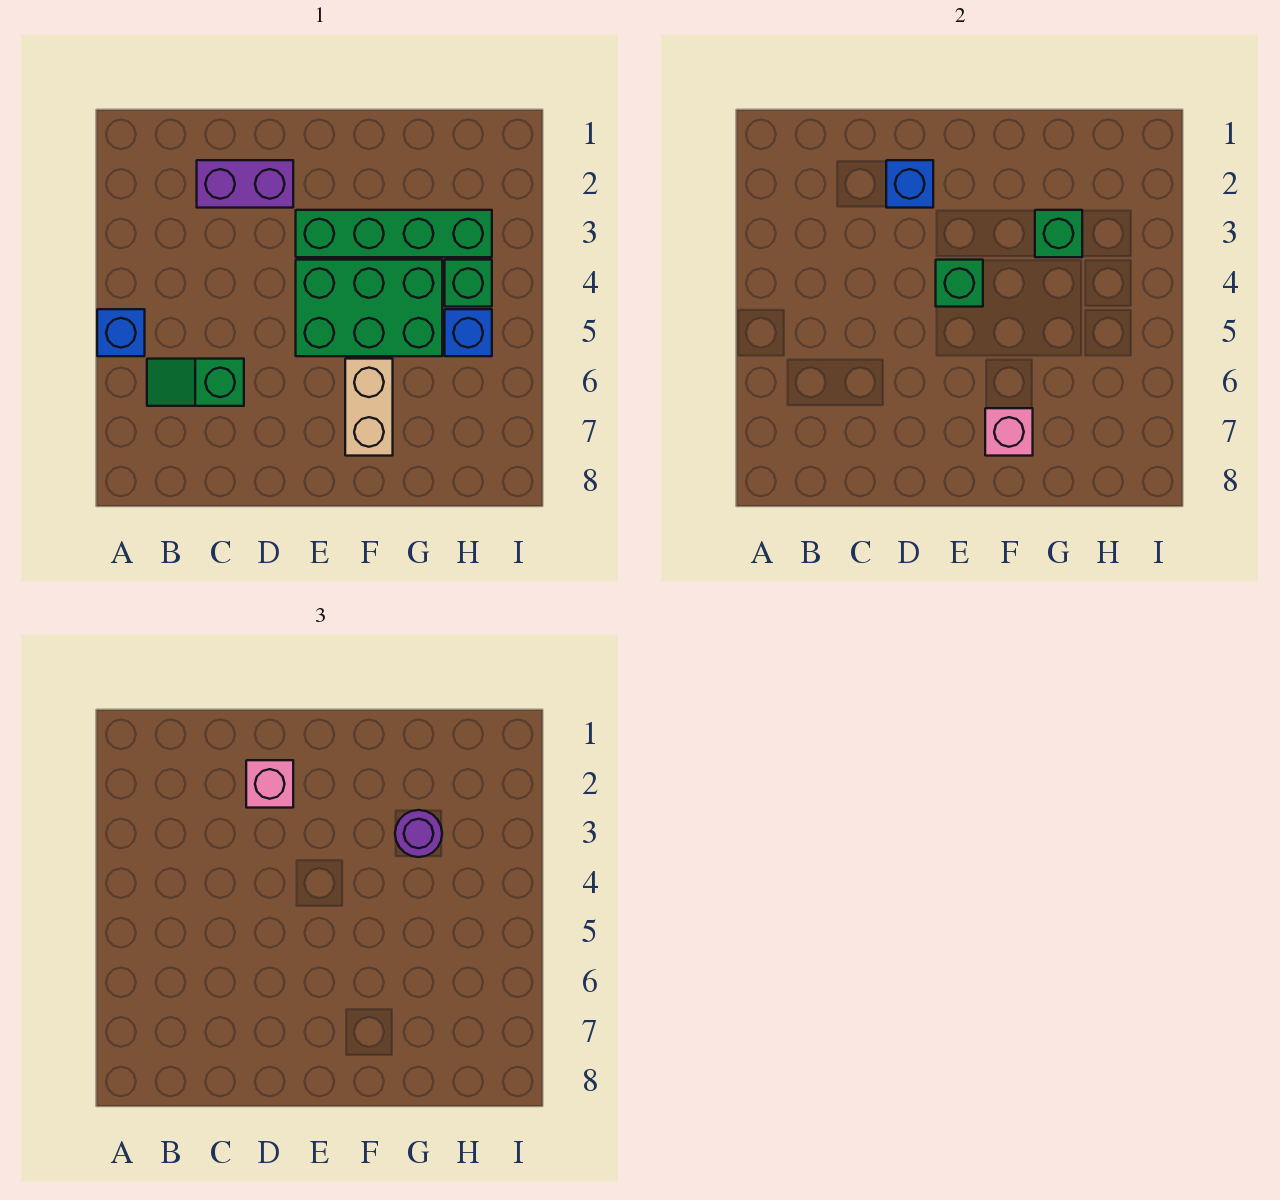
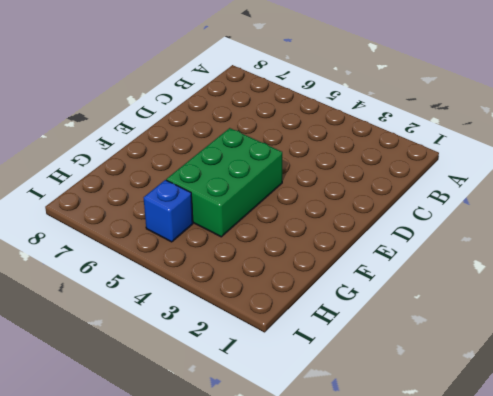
none -> blue 1x1 brick [97,309,145,356]
none -> green 1x2 slope [147,359,244,406]
none -> purple 1x2 brick [197,160,293,208]

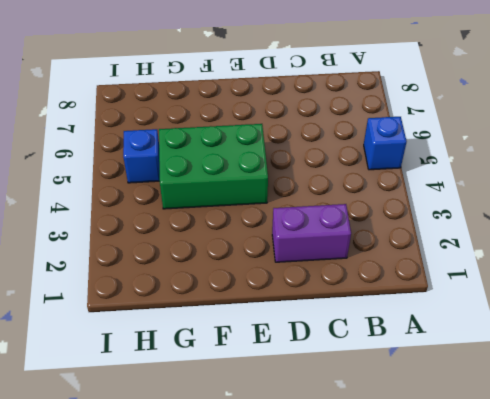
none -> green 1x2 slope [147,359,244,406]
none -> green 1x4 brick [296,210,492,257]
none -> tan 1x2 brick [345,359,393,456]

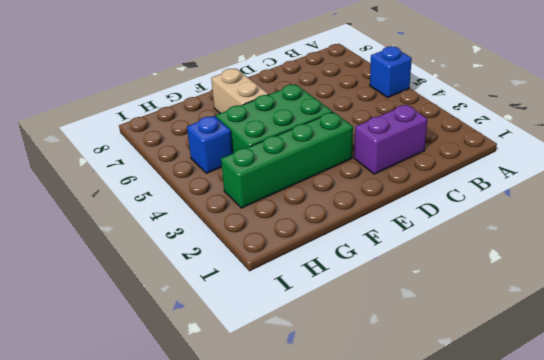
none -> green 1x2 slope [147,359,244,406]
none -> green 1x1 brick [445,260,492,307]
none -> blue 1x1 brick [886,160,933,208]

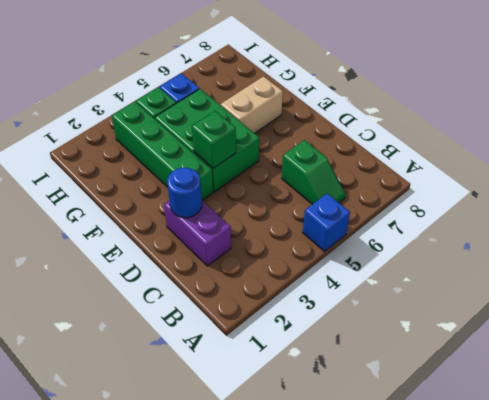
blue 1x1 round brick [167,168,202,218] -> blue 1x1 brick [886,160,933,208]
none -> pink 1x1 brick [985,408,1033,456]
none -> green 1x1 brick [1035,210,1082,257]
none -> pink 1x1 brick [246,760,293,808]

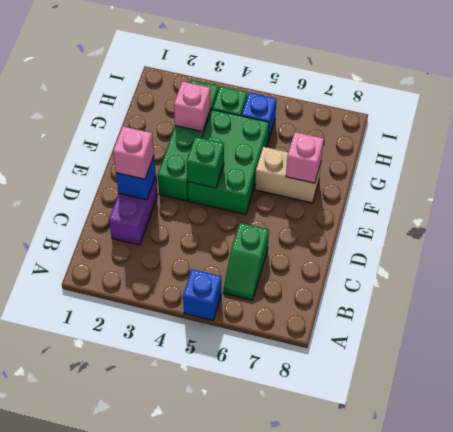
pink 1x1 brick [174,81,211,132] -> green 1x1 brick [1035,210,1082,257]
none -> purple 1x1 round brick [395,810,442,857]

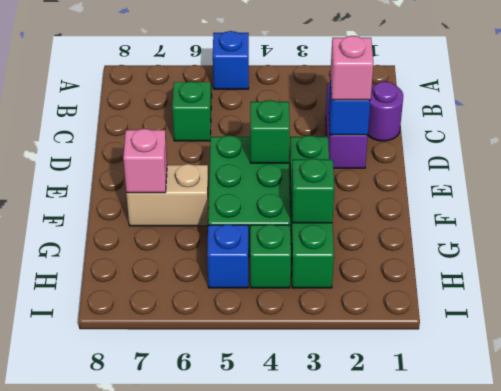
purple 1x1 round brick [368,81,403,141] -> purple 1x1 round brick moved to [395,810,442,857]

